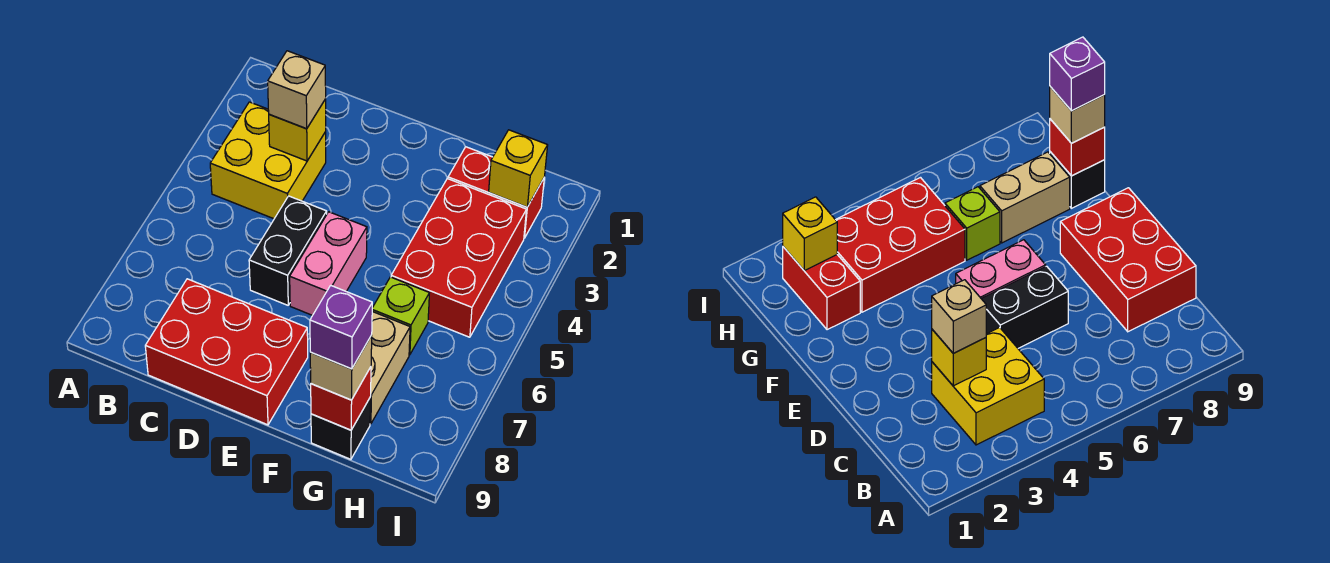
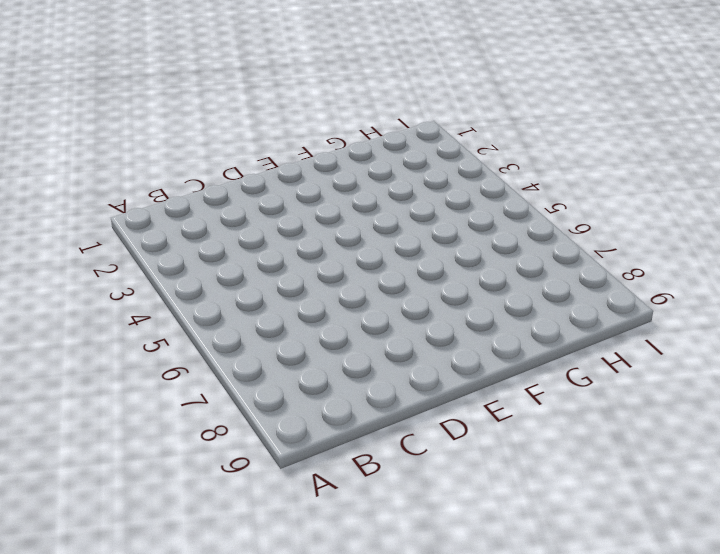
none -> yellow 2x2 brick [210,102,326,219]
none -> red 2x3 brick [145,279,308,425]
none -> black 1x2 brick [249,196,327,305]

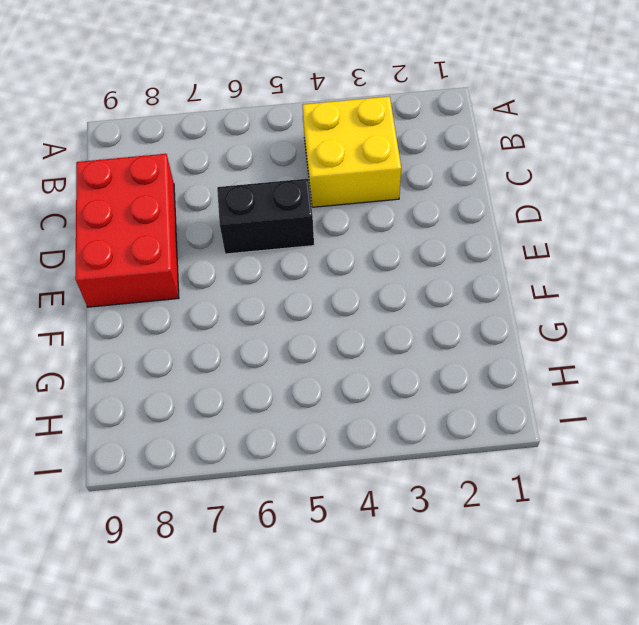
none -> pink 1x2 brick [290,212,367,315]
none -> red 1x2 brick [448,147,544,238]
none -> red 2x3 brick [391,179,526,337]

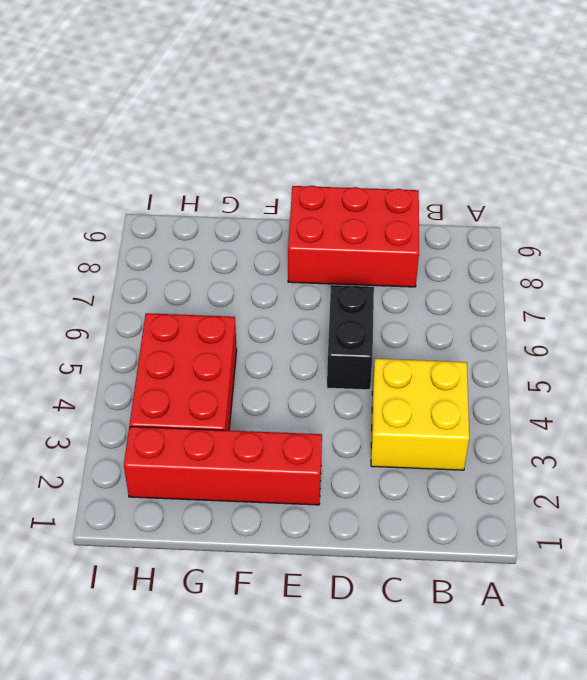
red 1x4 brick [124,427,322,505] -> red 1x2 brick [448,147,544,238]
none -> pink 1x2 brick [290,212,367,315]
none -> lime 1x1 brick [372,277,429,355]
none -> tan 1x2 brick [370,312,410,424]

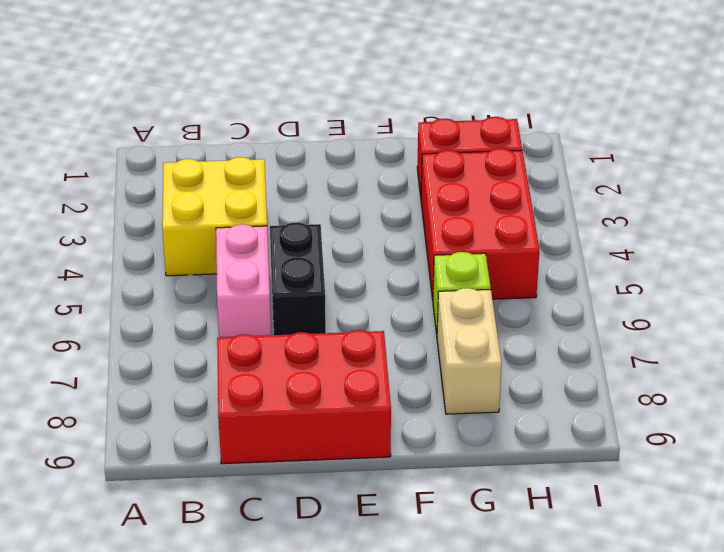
pink 1x2 brick [216,224,271,337] -> pink 1x2 brick moved to [290,212,367,315]
none -> black 1x1 brick [311,397,371,459]
none -> yellow 1x1 brick [269,99,326,161]
none -> red 1x1 brick [311,367,371,430]

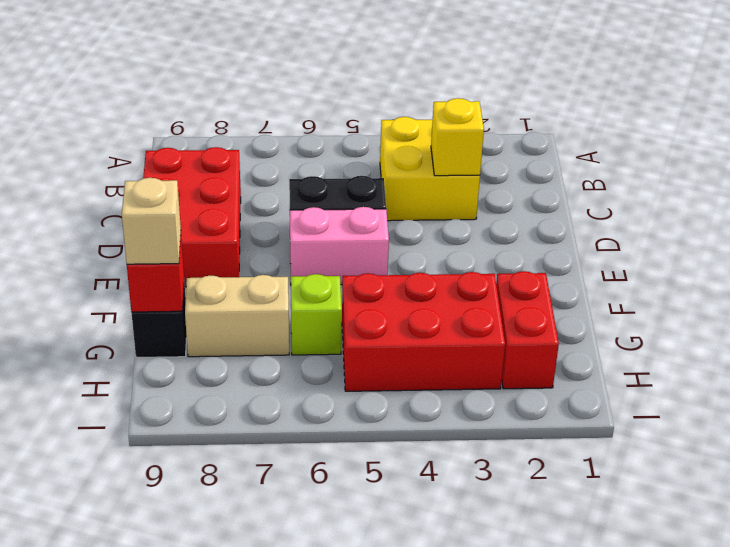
none -> yellow 1x1 brick [489,130,548,207]
none -> tan 1x1 brick [268,51,326,129]
none -> purple 1x1 brick [310,285,372,369]

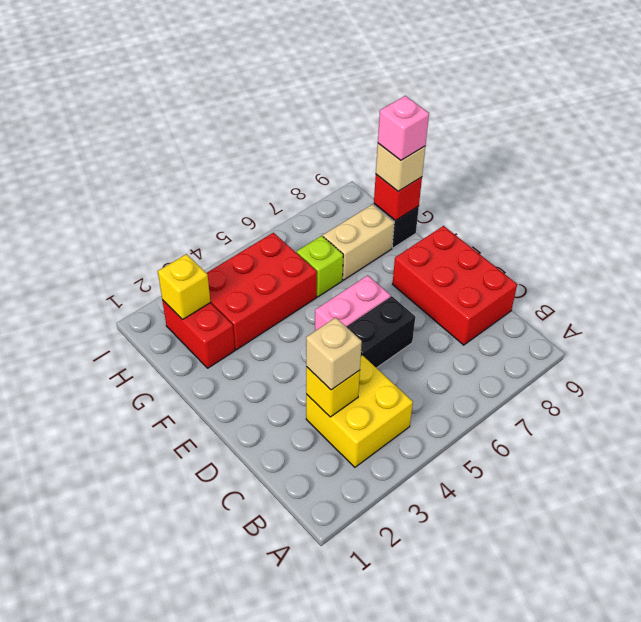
pink 1x1 brick [378,96,429,160] -> purple 1x1 brick [310,285,372,369]

